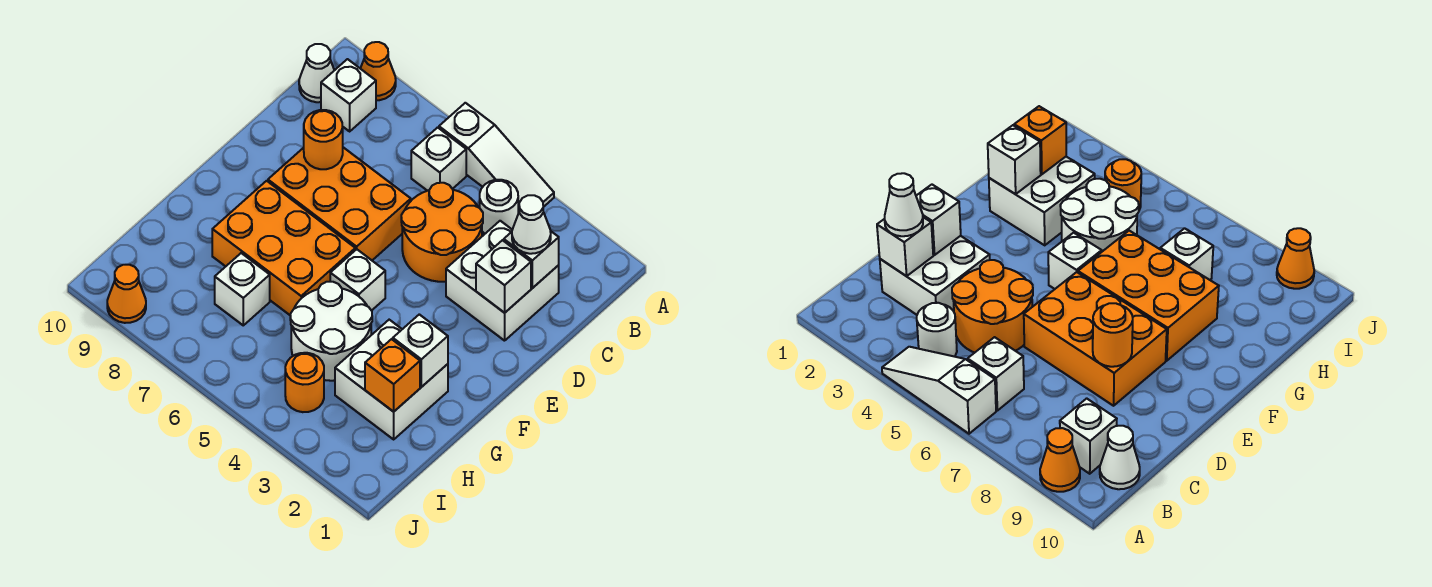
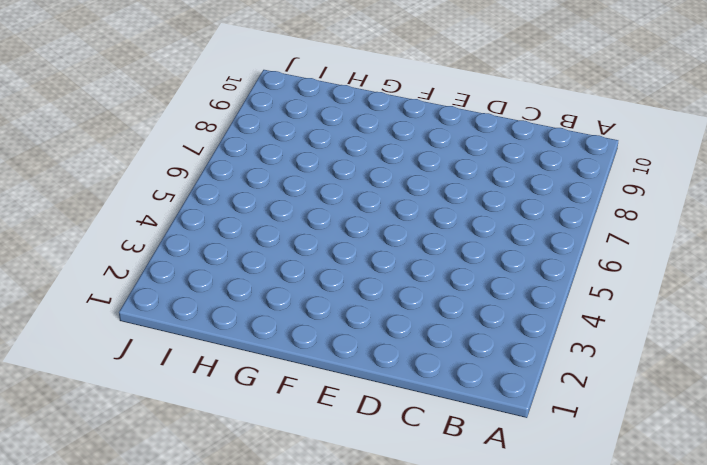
none -> white 1x3 slope [439,103,554,213]
none -> orange 1x1 cone [360,42,396,100]
none -> white 1x1 round brick [480,180,518,234]

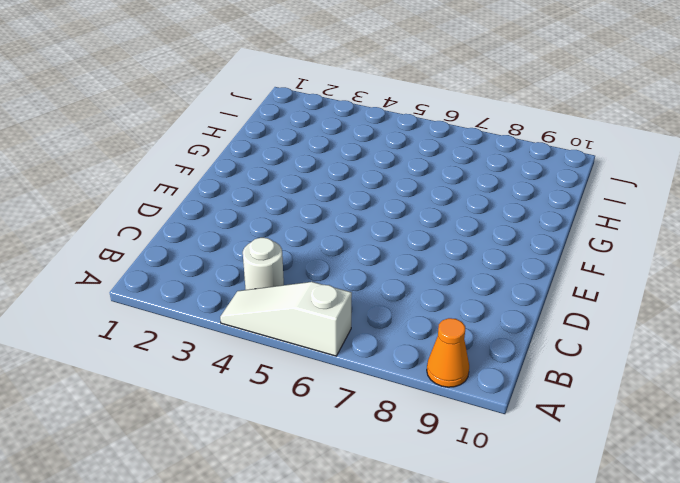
none -> white 1x1 brick [411,127,466,191]
none -> white 1x1 brick [321,59,376,131]
none -> white 1x1 cone [299,44,334,102]

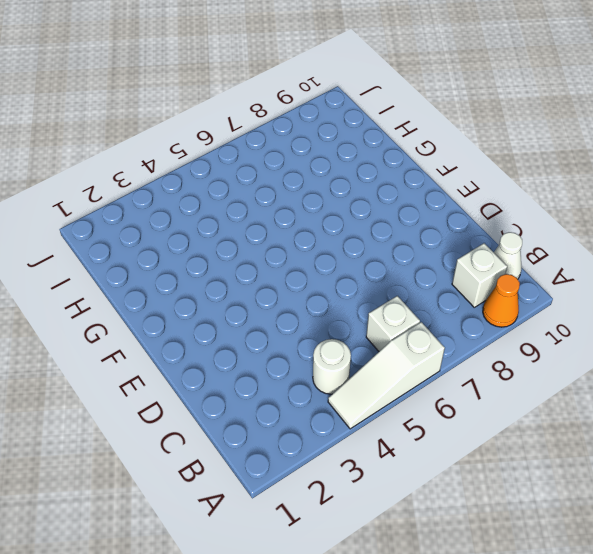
none -> white 2x2 brick [446,221,559,341]
none -> orange 2x2 round brick [401,183,483,282]
none -> orange 2x3 brick [268,147,411,260]

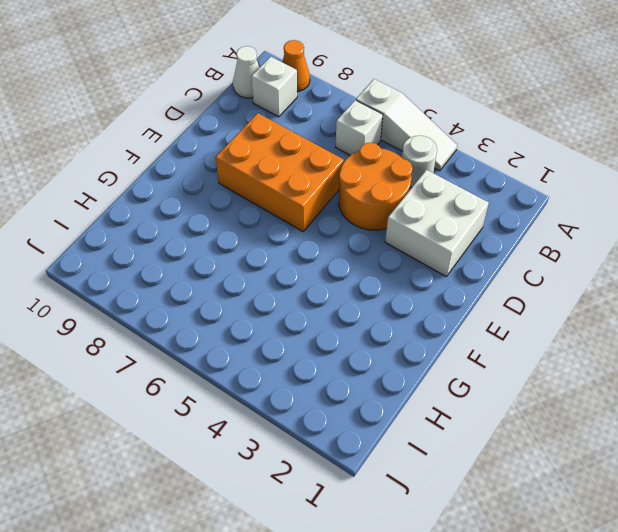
none -> white 1x1 brick [330,249,385,311]
none -> orange 2x3 brick [212,181,355,315]
none -> white 2x2 brick [335,320,448,439]

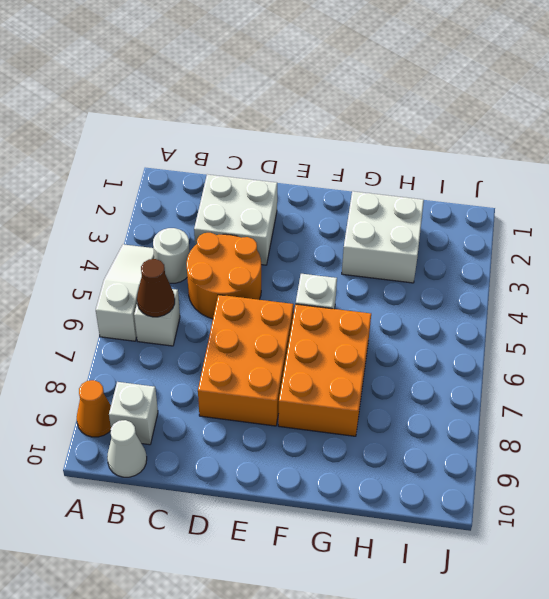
brown 1x1 cone [137,259,175,317] -> none
none -> white 2x2 round brick [290,282,372,381]
none -> white 1x1 brick [215,253,270,325]
none -> orange 1x1 round brick [285,353,324,412]

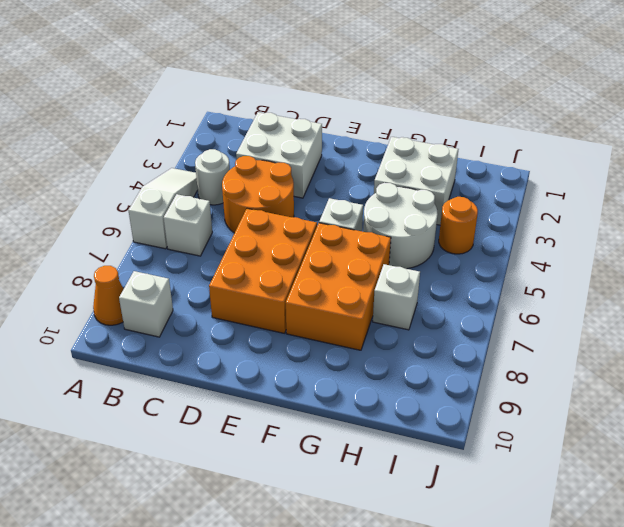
none -> white 1x1 cone [299,44,334,102]
none -> orange 1x1 cone [107,265,146,323]
none -> white 1x1 brick [504,231,559,288]

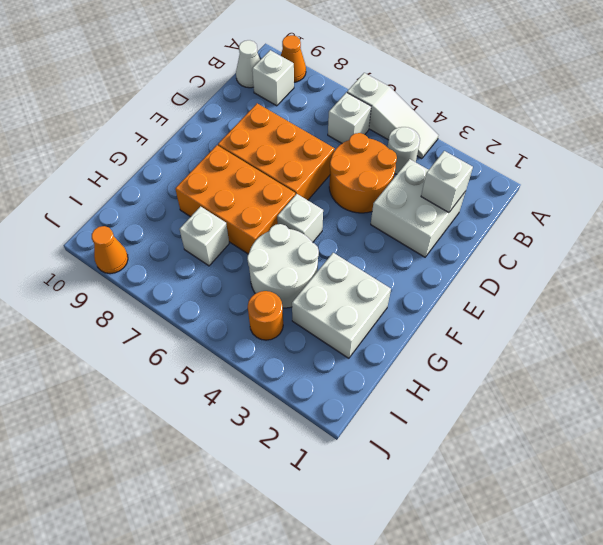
none -> white 1x1 brick [476,240,531,313]
none -> orange 1x1 round brick [304,110,343,169]
none -> white 1x1 brick [393,314,448,387]

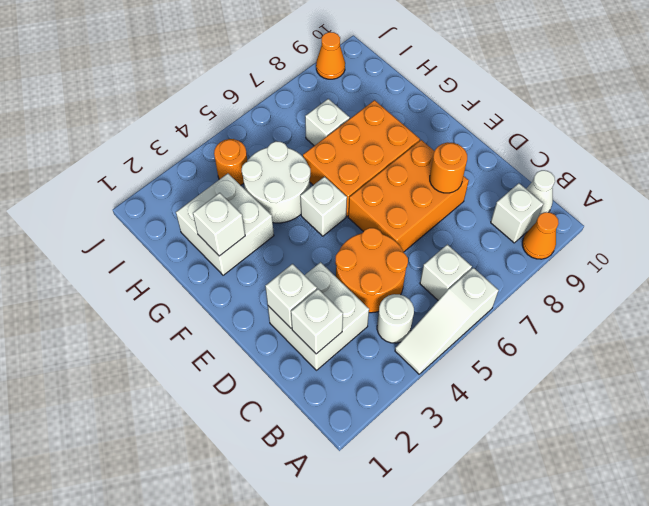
none -> orange 1x1 brick [365,339,420,412]
none -> white 1x1 cone [512,195,551,254]

